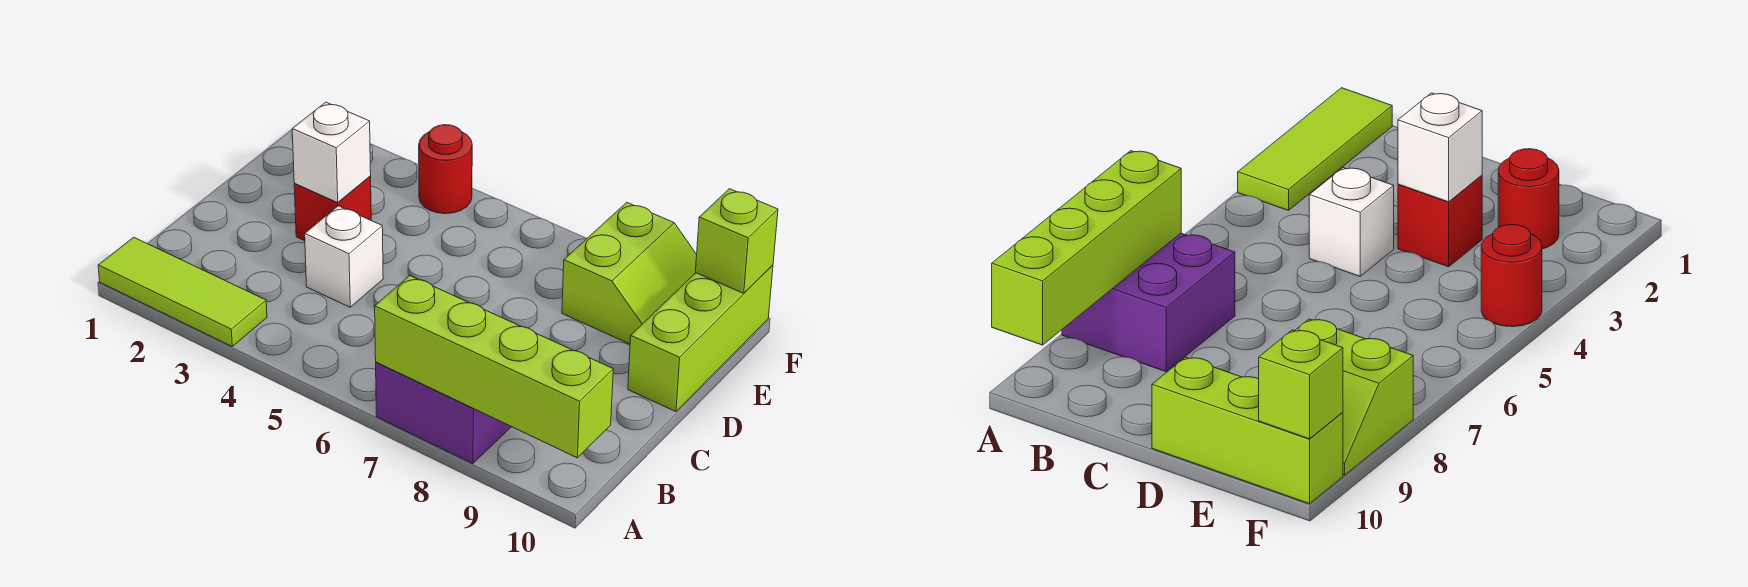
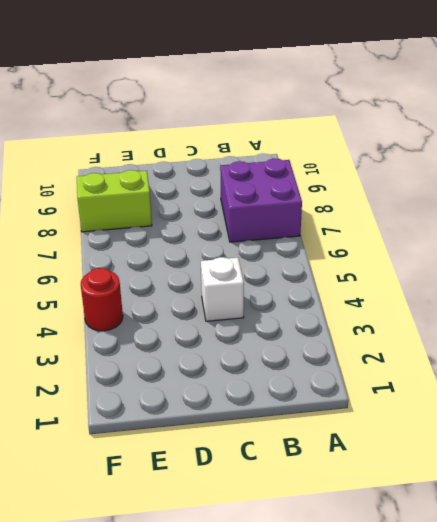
none -> lime 1x3 tile [98,237,267,346]
none -> red 1x1 brick [294,177,371,241]

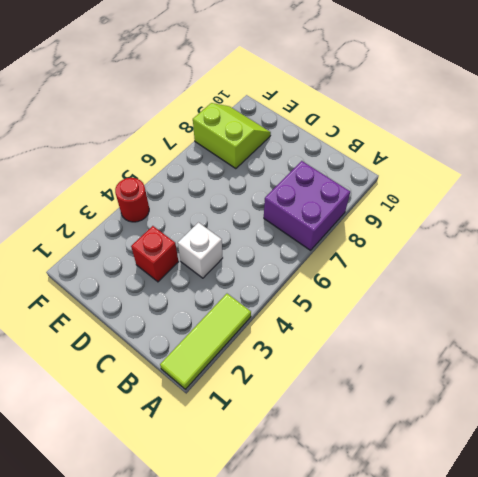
none -> lime 1x3 brick [628,265,773,412]
none -> red 1x1 round brick [1498,149,1559,249]

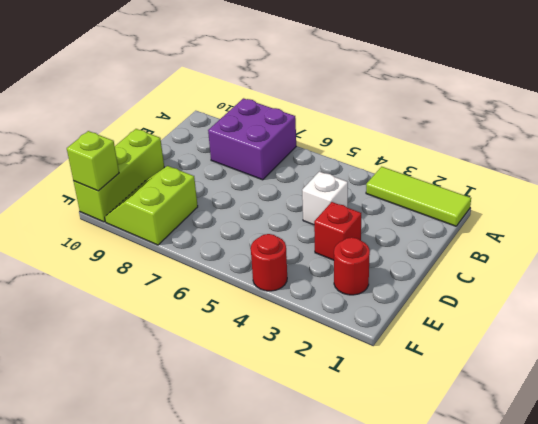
none -> lime 1x4 brick [375,276,613,458]
none -> white 1x1 brick [292,102,371,203]

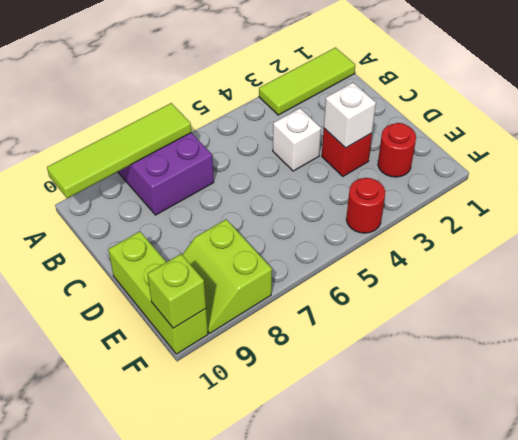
lime 1x4 tile [47,103,191,198] -> lime 1x4 brick [375,276,613,458]

